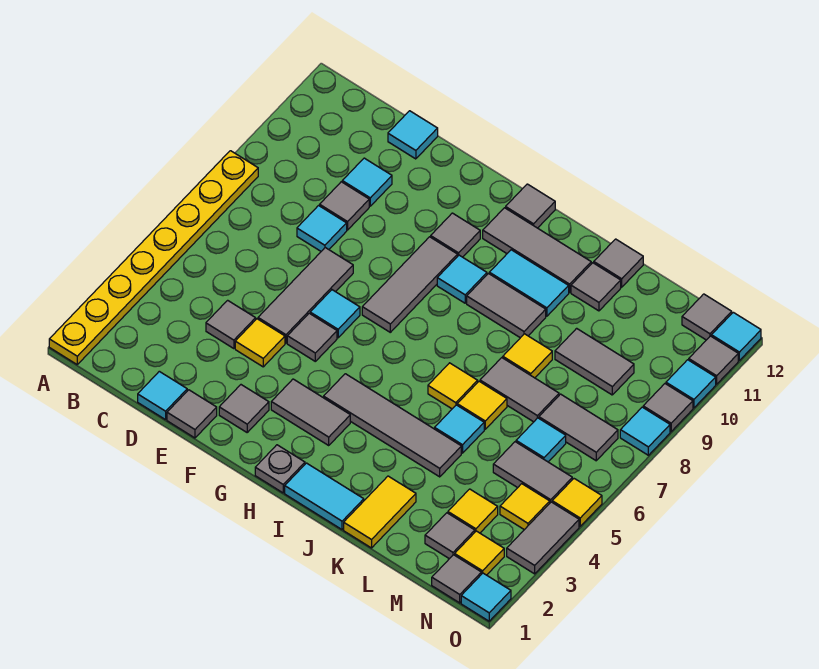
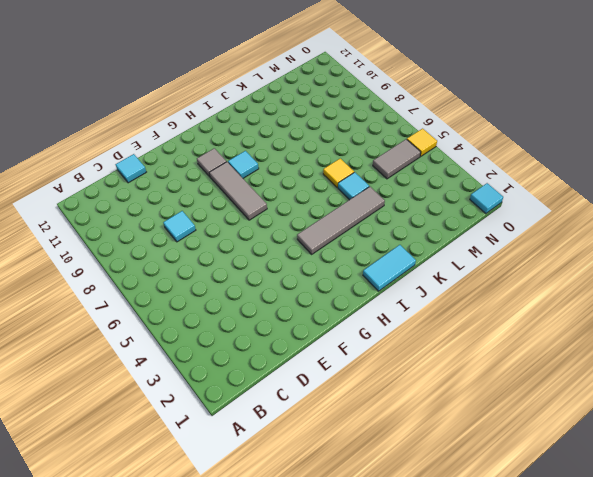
none -> yellow 1x8 plate [49,151,258,364]
none -> cyan 1x1 tile [138,371,187,420]
none -> grey 1x1 tile [206,300,256,349]
none -> grey 1x1 tile [320,182,369,230]

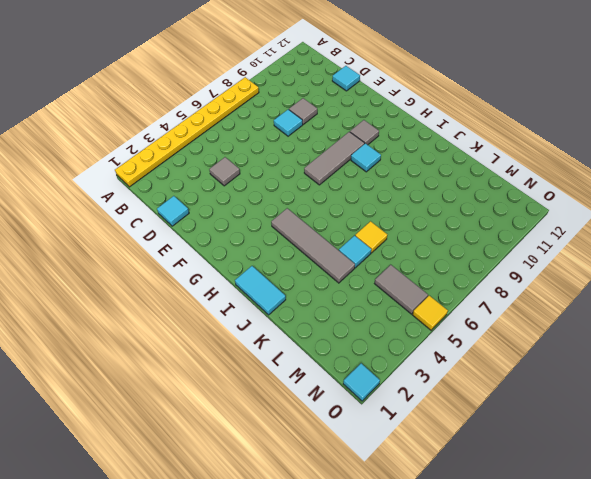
none -> cyan 1x1 tile [342,158,392,206]
none -> grey 1x1 tile [167,390,217,438]
none -> yellow 1x1 tile [235,319,285,367]
none -> grey 1x3 tile [258,248,353,343]

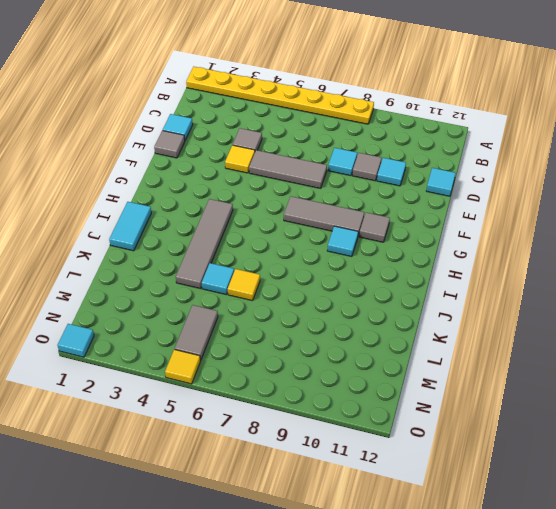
none -> grey 1x1 tile [219,385,269,432]
none -> grey 1x1 tile [287,313,337,361]
none -> cyan 1x1 tile [310,290,360,338]
none -> grey 1x2 tile [271,379,350,445]

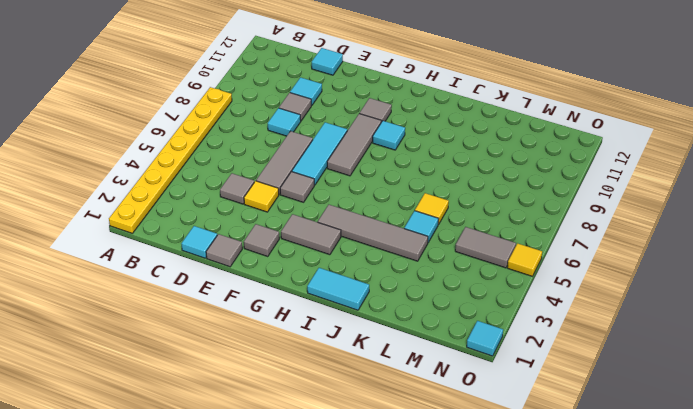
cyan 1x3 tile [292,122,347,185] -> cyan 1x1 tile [310,290,360,338]
none -> grey 1x1 plate [255,445,305,493]
none -> grey 1x3 tile [483,208,591,293]
none -> grey 1x1 tile [506,184,555,228]
none -> grey 1x2 tile [467,274,546,338]

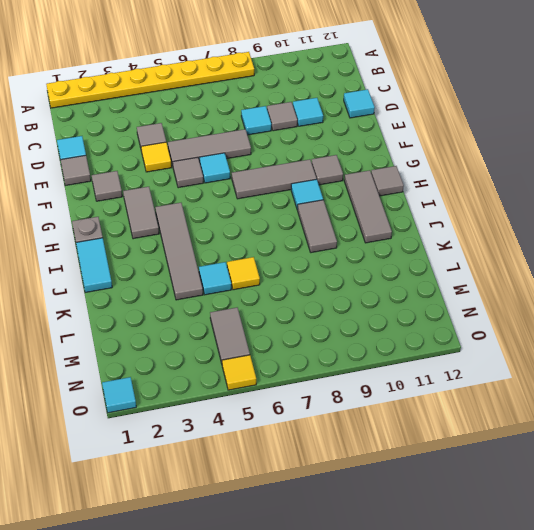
none -> cyan 1x2 tile [489,250,569,316]
none -> yellow 1x1 tile [428,363,478,409]
none -> yellow 1x2 tile [344,476,416,548]
none -> grey 1x2 tile [480,358,559,422]

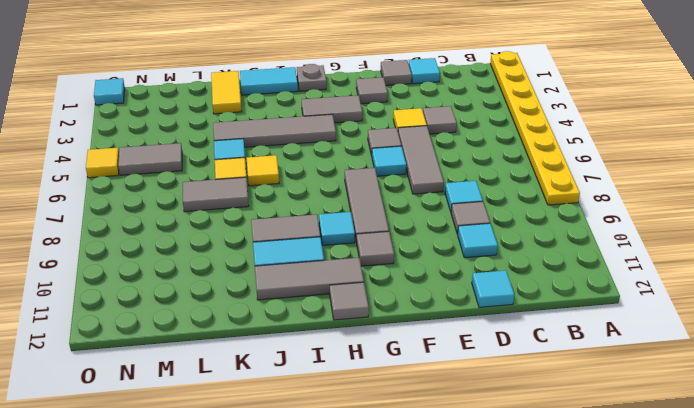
none -> yellow 1x1 tile [503,334,552,378]
none -> grey 1x1 tile [571,263,621,311]
none -> grey 1x1 tile [594,239,643,287]
none -> grey 1x2 tile [555,328,634,395]

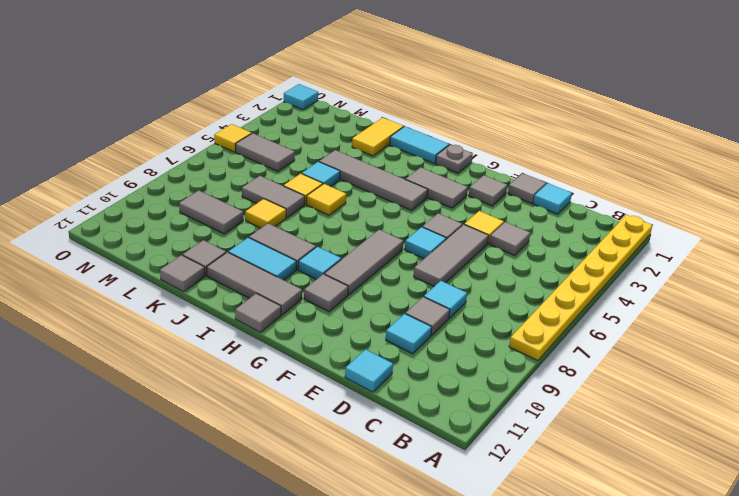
none -> grey 1x1 tile [425,513,475,559]
none -> yellow 1x1 tile [448,489,498,533]
none -> cyan 1x1 tile [516,418,566,462]
none -> grey 1x2 tile [539,394,618,461]

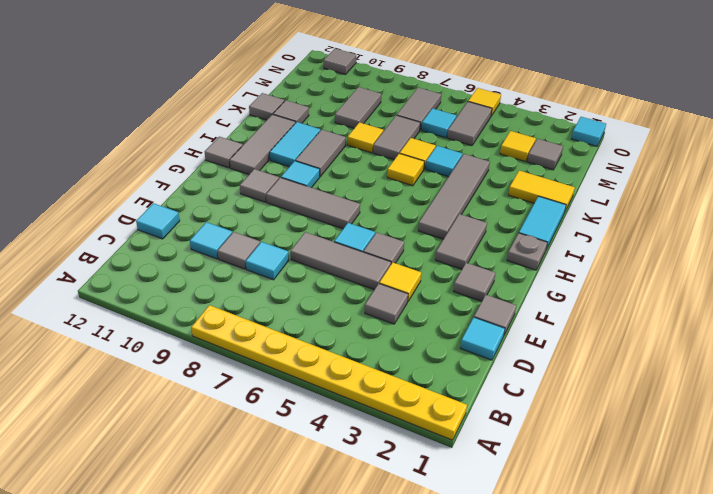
none -> grey 1x1 tile [432,555,481,603]
none -> yellow 1x1 tile [455,531,504,575]
none -> yellow 1x1 tile [500,484,550,530]
none -> grey 1x1 tile [682,294,732,340]

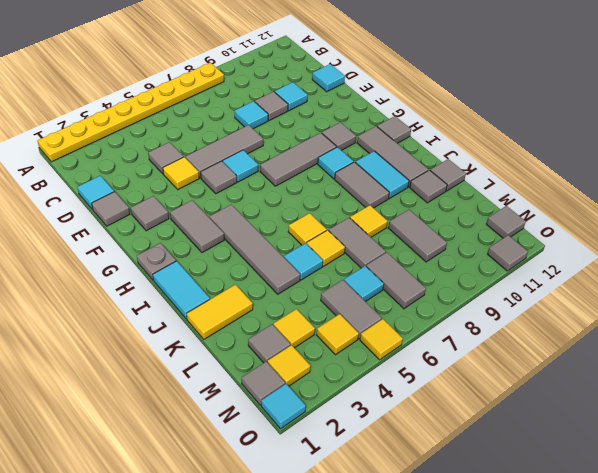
none -> grey 1x2 tile [507,502,579,574]
none -> cyan 1x1 tile [620,407,670,455]
none -> grey 1x1 tile [643,384,693,432]
none -> cyan 1x1 tile [666,360,716,408]

